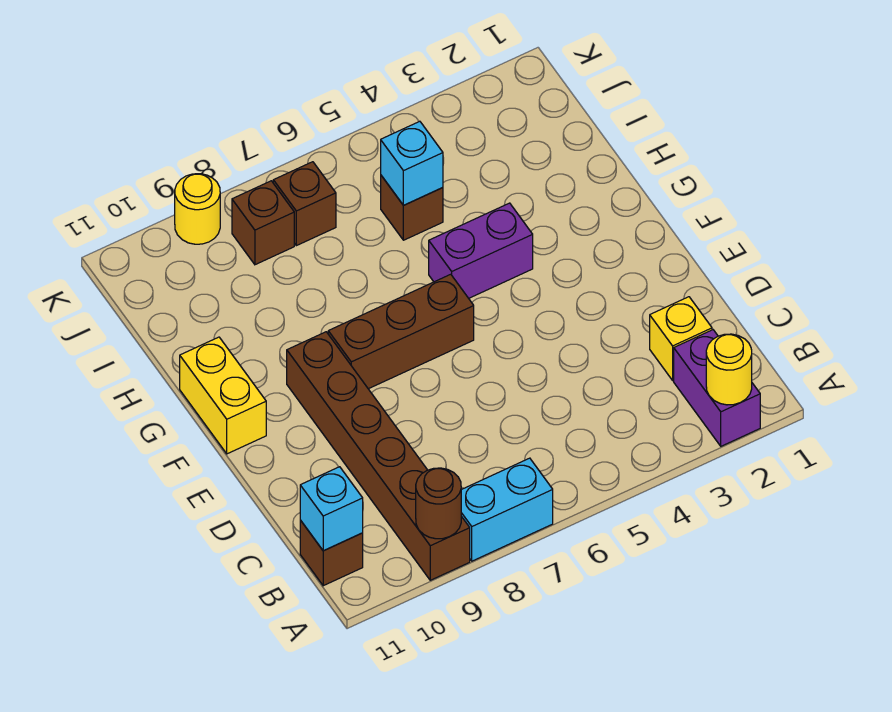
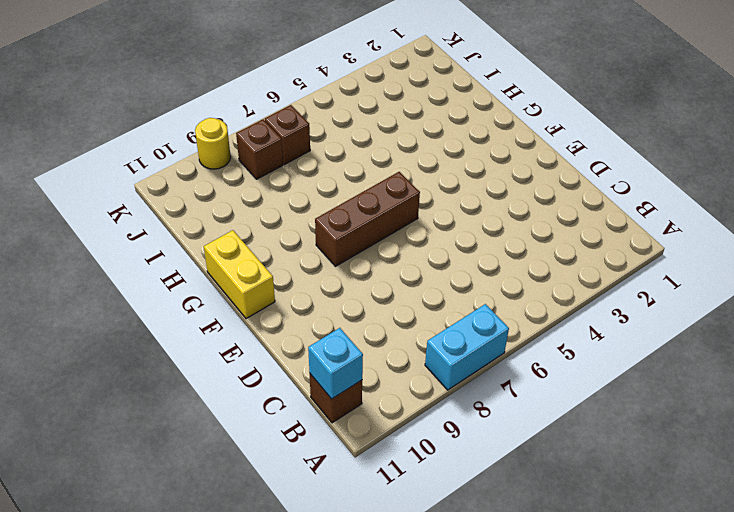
none -> purple 1x2 brick [674,330,760,446]
none -> brown 1x6 brick [287,332,470,580]
none -> yellow 1x1 brick [650,297,712,380]

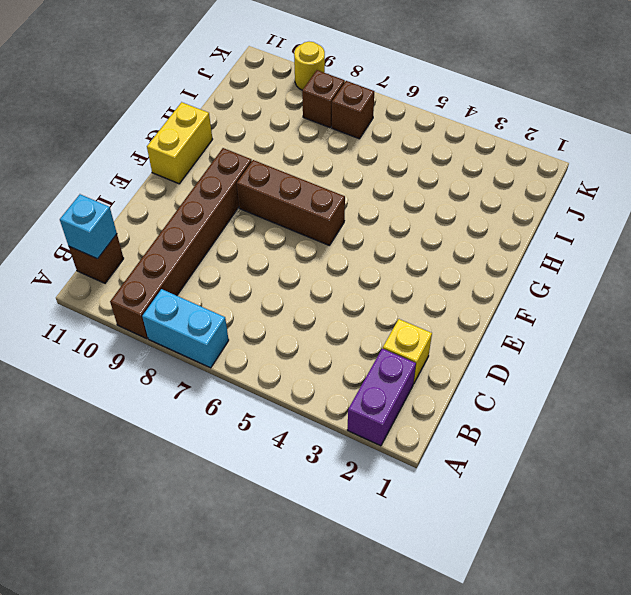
none -> purple 1x2 brick [429,203,533,298]
none -> brown 1x1 brick [381,176,443,240]
none -> yellow 1x1 round brick [706,334,752,405]

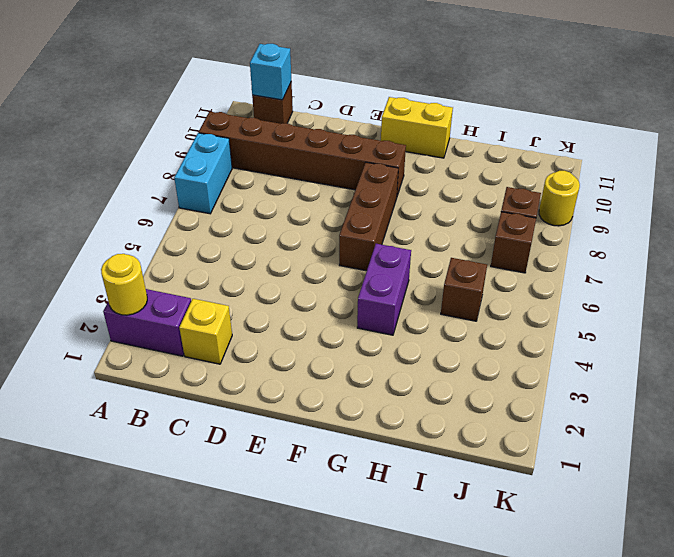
none -> brown 1x1 round brick [416,468,461,539]
none -> cyan 1x1 brick [381,121,443,205]

